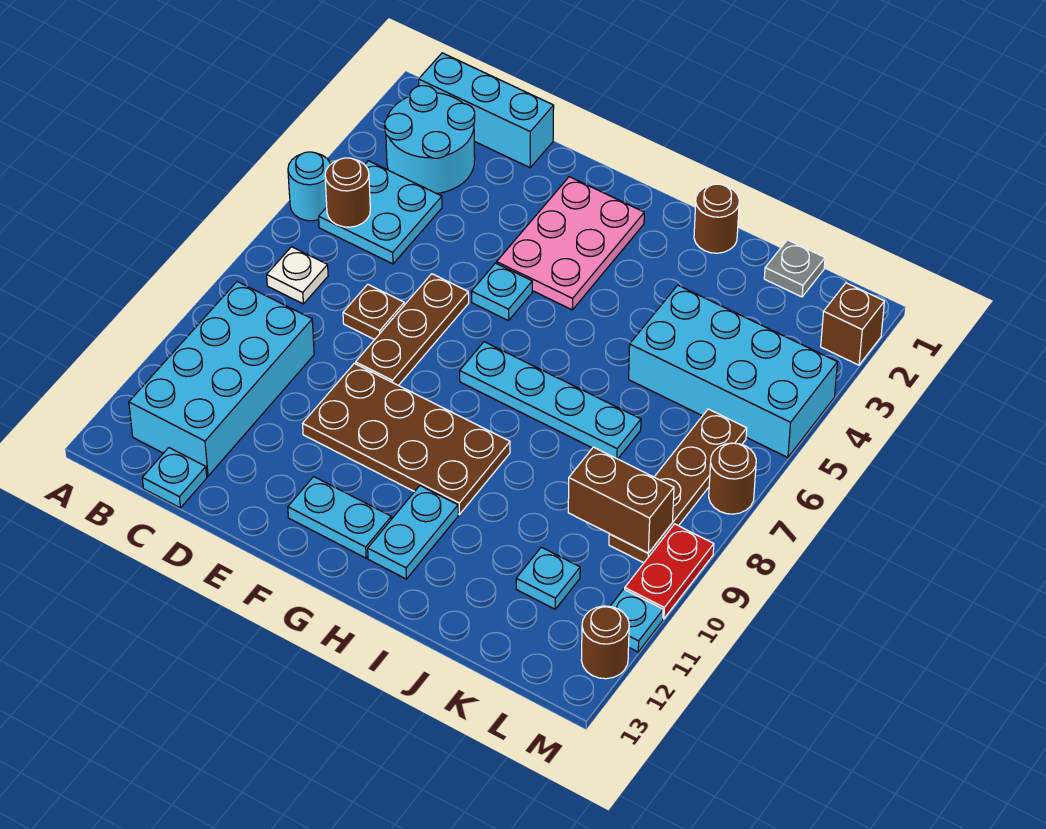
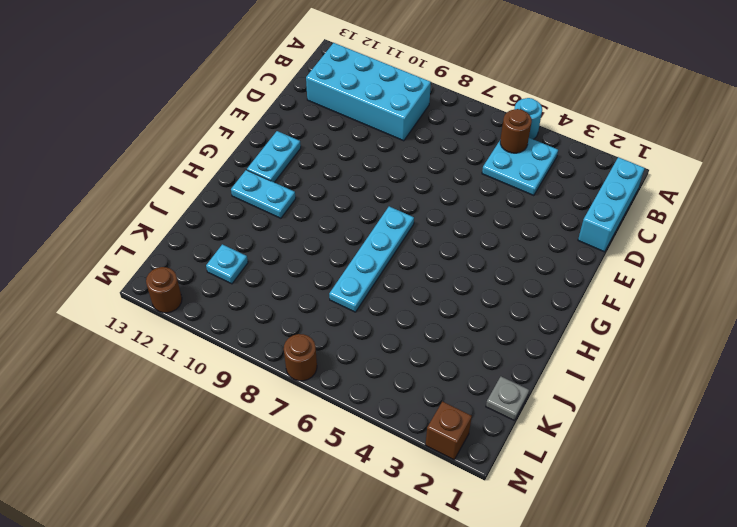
none -> cyan 2x2 round brick [385,86,475,193]
none -> white 1x1 plate [267,247,328,304]
none -> cyan 1x1 plate [142,448,207,508]

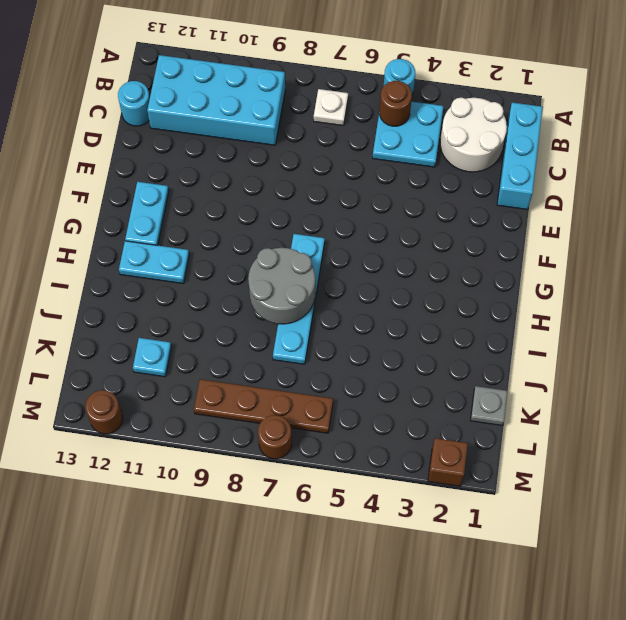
white 2x2 round brick [440,98,507,172] -> cyan 2x2 round brick [385,86,475,193]
cyan 1x1 round brick [118,81,150,126] -> cyan 1x1 plate [142,448,207,508]
grey 2x2 round brick [248,248,315,324] -> none
none -> brown 1x1 plate [343,284,404,340]
none -> brown 1x3 plate [356,274,469,386]
none -> brown 2x4 plate [303,363,510,514]

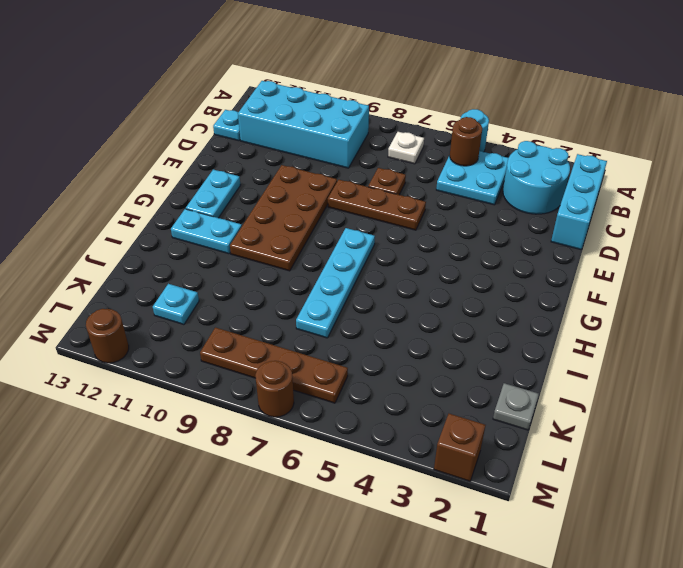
none -> pink 2x3 plate [497,177,644,310]
none -> cyan 1x1 plate [472,263,532,321]
none -> brown 1x1 round brick [694,184,739,253]

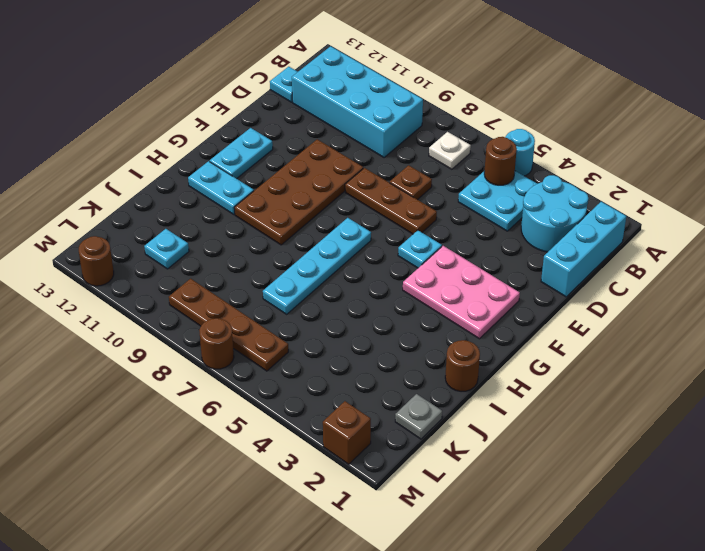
none -> cyan 2x4 brick [629,285,837,458]
none -> red 1x2 plate [625,524,714,619]
none -> cyan 1x1 plate [610,589,663,652]

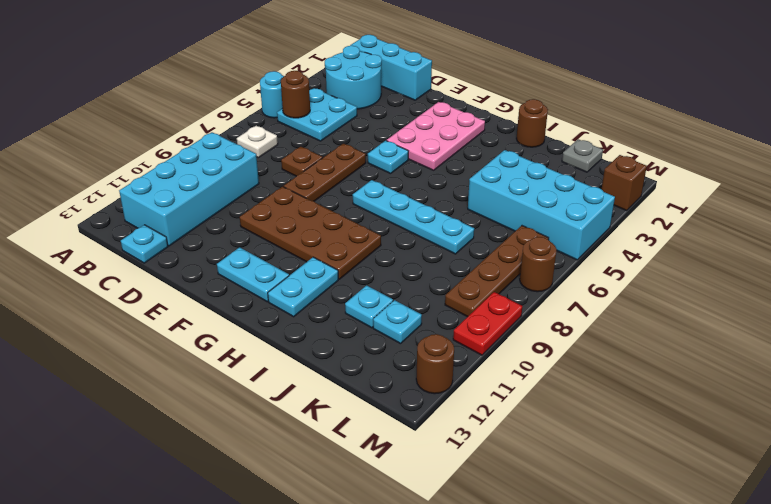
cyan 1x1 plate [345,285,393,328] -> cyan 1x1 plate moved to [610,589,663,652]
none -> brown 1x2 brick [568,447,674,553]

